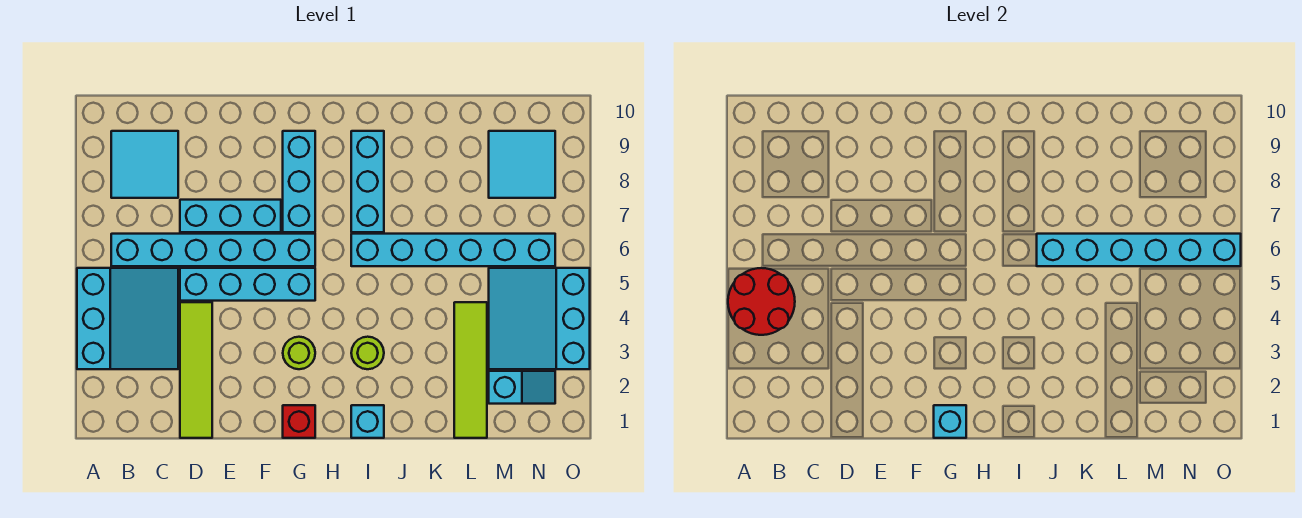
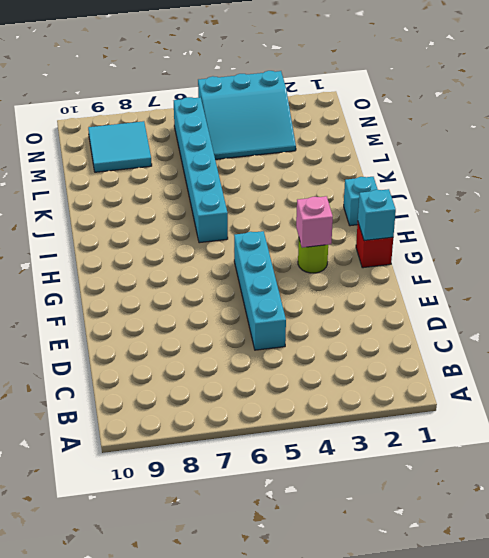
pink 1x1 brick [296,196,333,248] -> none
none -> cyan 3x3 slope [77,268,178,369]
none -> cyan 1x6 brick [111,234,315,266]
none -> cyan 2x2 tile [111,131,178,198]

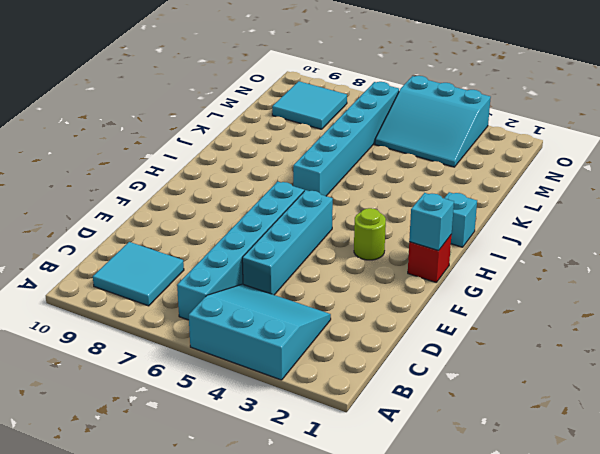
none -> lime 1x4 tile [180,302,212,438]
none -> cyan 1x3 brick [180,200,281,232]
none -> cyan 1x3 brick [283,131,315,232]

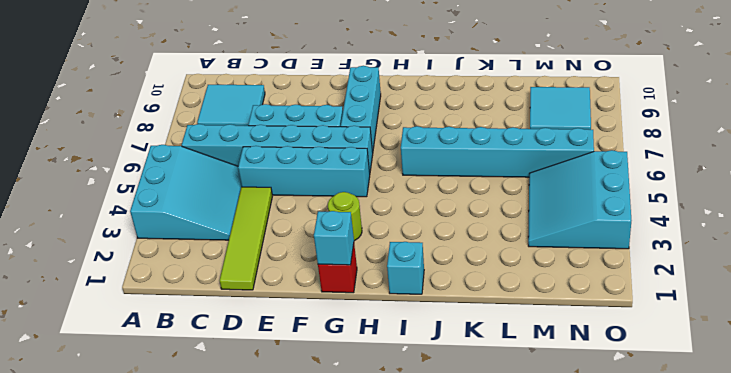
none -> lime 1x1 round brick [351,337,384,369]
none -> cyan 1x3 brick [351,131,384,232]
none -> lime 1x4 tile [454,302,487,438]

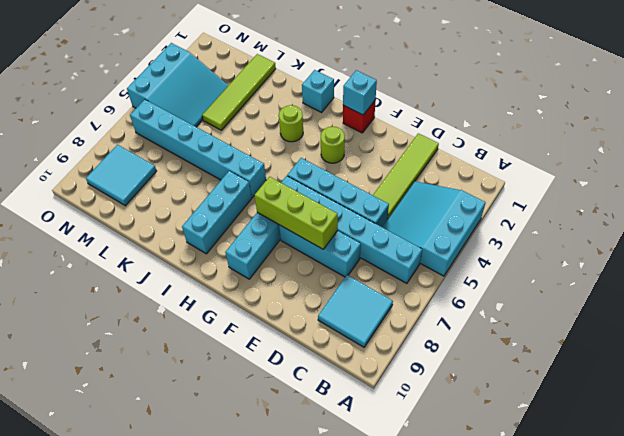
lime 1x3 brick [254,177,338,249] -> none
none -> cyan 1x2 slope [489,371,555,404]
none -> red 2x2 round brick [728,268,795,335]
none -> cyan 1x6 brick [1037,234,1241,266]

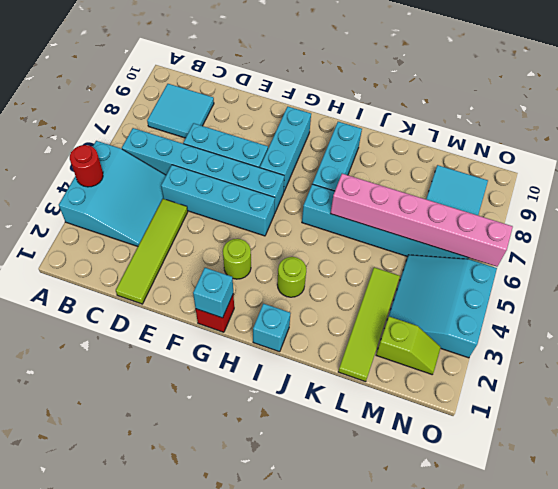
red 1x1 round brick [70,145,103,187] -> red 2x2 round brick [728,268,795,335]
pink 1x6 brick [331,174,513,267] -> cyan 1x6 brick [1037,234,1241,266]
lime 1x2 slope [376,317,441,374] -> cyan 1x2 slope [489,371,555,404]

